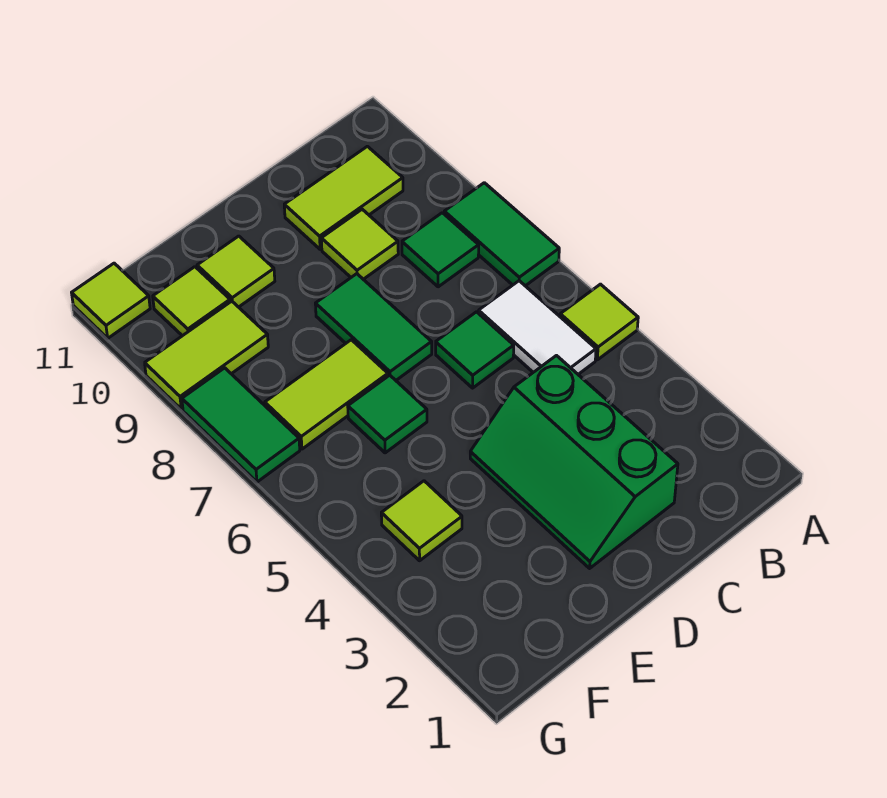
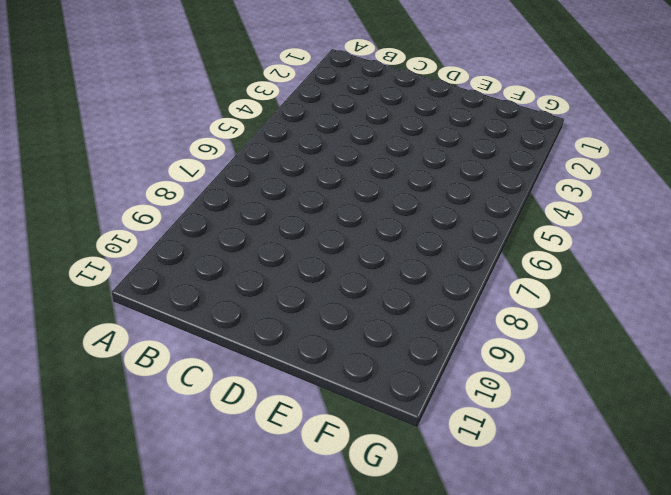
none -> lime 1x1 tile [560,284,638,360]
none -> green 1x2 tile [444,183,559,286]
none -> white 1x2 tile [479,281,596,374]

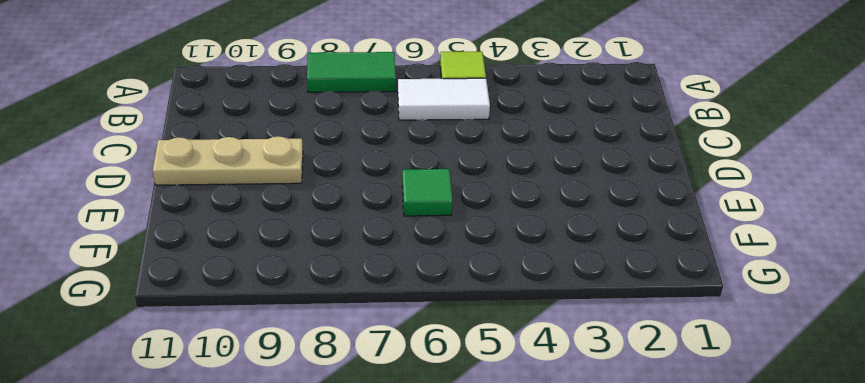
tan 1x3 plate [153,136,303,185] -> none
none -> green 1x1 tile [402,213,479,287]
none -> lime 1x2 tile [284,146,403,249]
none -> green 2x3 slope [470,356,678,568]

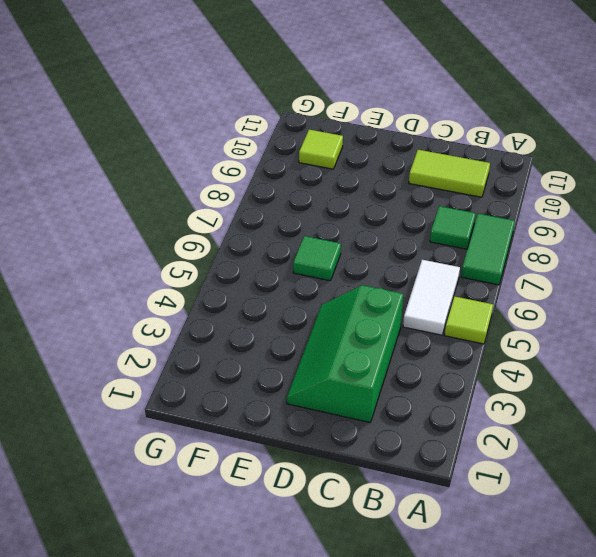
none -> green 1x1 tile [436,312,514,388]
none -> lime 1x1 tile [321,209,398,279]
none -> green 1x2 tile [315,274,432,380]

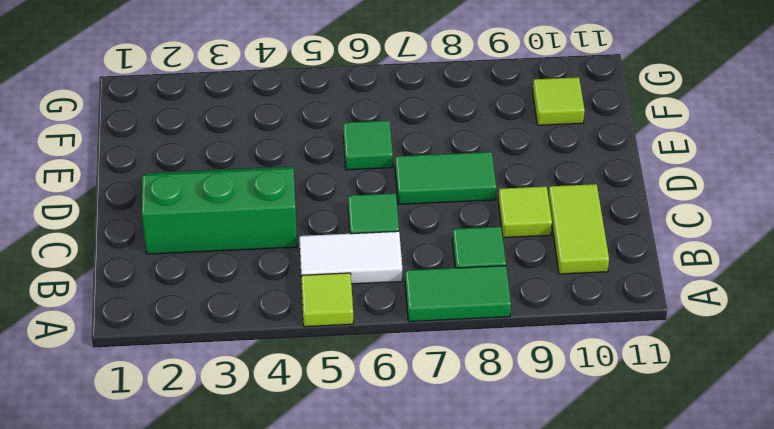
none -> lime 1x2 tile [265,340,388,449]
none -> lime 1x1 tile [197,236,275,307]
none -> lime 1x1 tile [381,481,462,561]

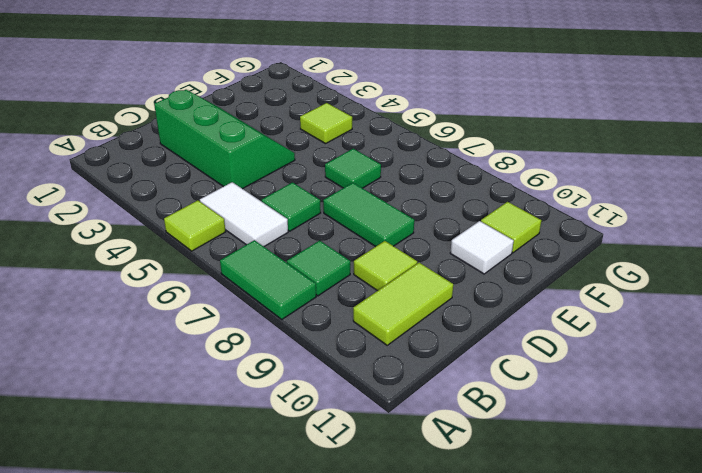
white 1x1 tile [450,221,514,274] -> lime 1x1 tile [197,236,275,307]
none -> lime 1x2 tile [265,340,388,449]
none -> lime 1x2 tile [145,301,268,409]
none -> green 1x2 tile [182,368,300,482]

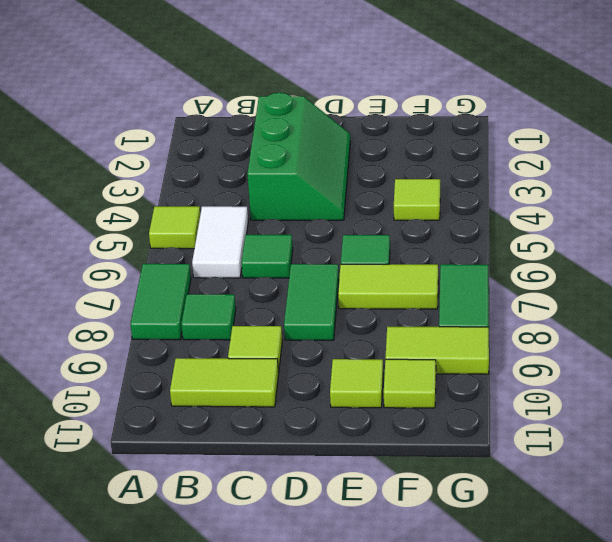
none -> lime 1x1 tile [72,263,150,338]

